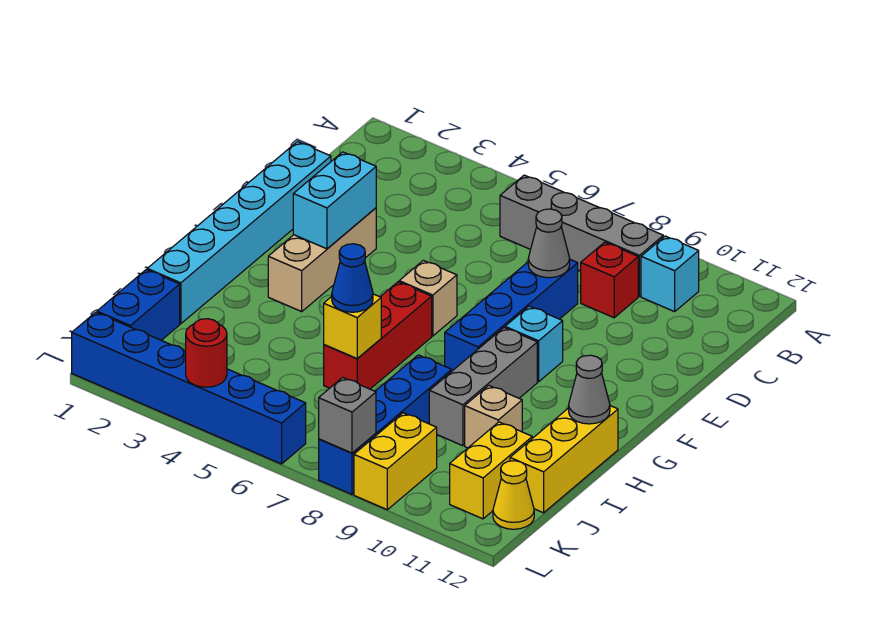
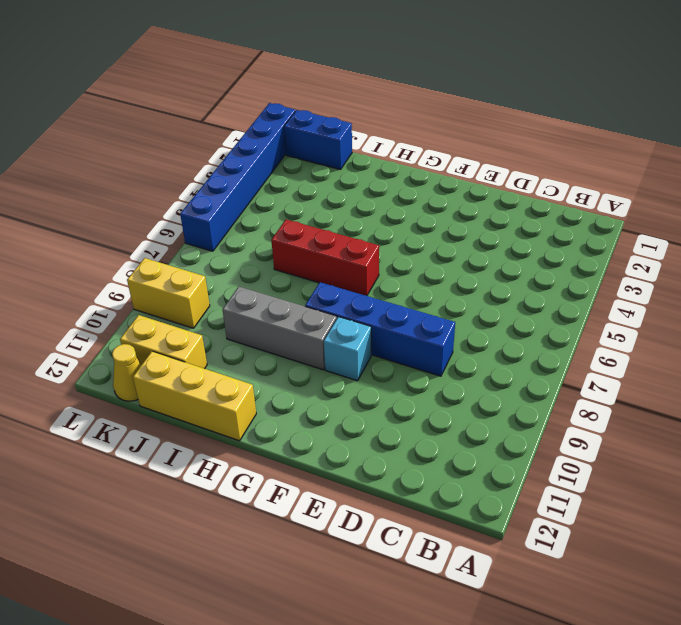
none -> grey 1x4 brick [500,175,663,296]
none -> cyan 1x1 brick [641,236,699,312]
none -> red 1x1 brick [581,242,638,318]

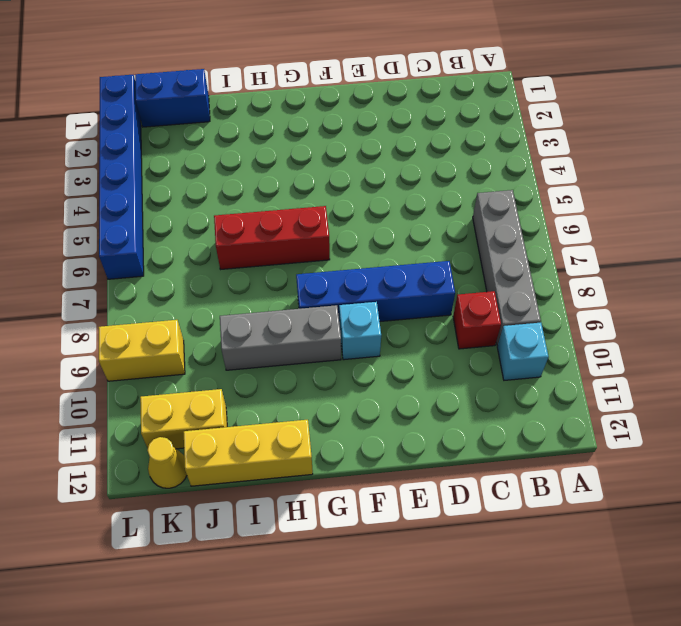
none -> cyan 1x6 brick [147,142,331,324]
none -> tan 1x3 brick [268,208,376,312]
none -> tan 1x1 brick [399,260,457,336]

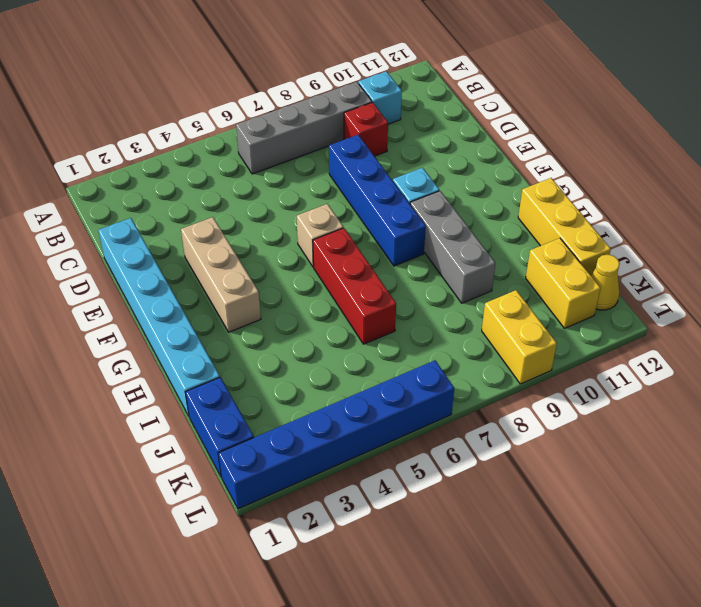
none -> blue 1x4 brick [319,355,452,494]
none -> tan 1x1 brick [465,386,522,448]
none -> grey 1x1 cone [528,209,570,278]

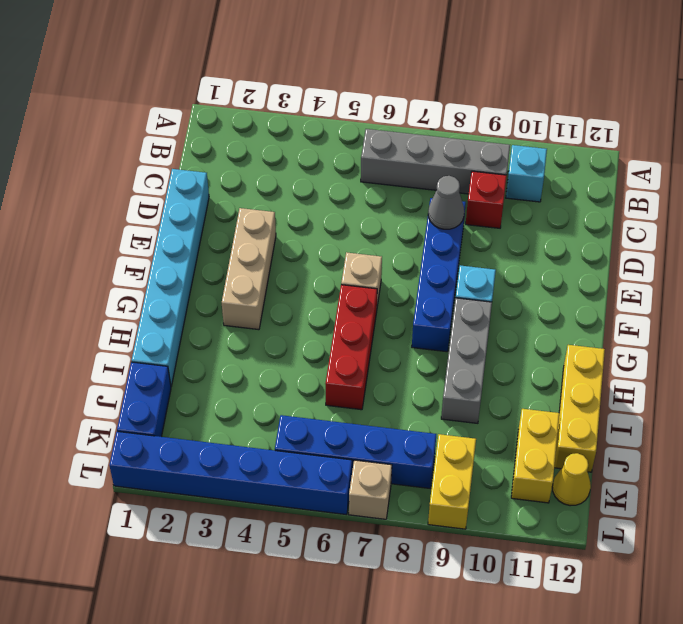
blue 1x4 brick [275,415,436,488] -> blue 1x4 brick turned to [319,355,452,494]
tan 1x1 brick [349,460,392,519] -> tan 1x1 brick moved to [465,386,522,448]
none -> cyan 1x2 brick [293,152,376,249]
none -> grey 1x1 cone [569,355,610,424]
none -> yellow 1x1 brick [324,294,381,359]

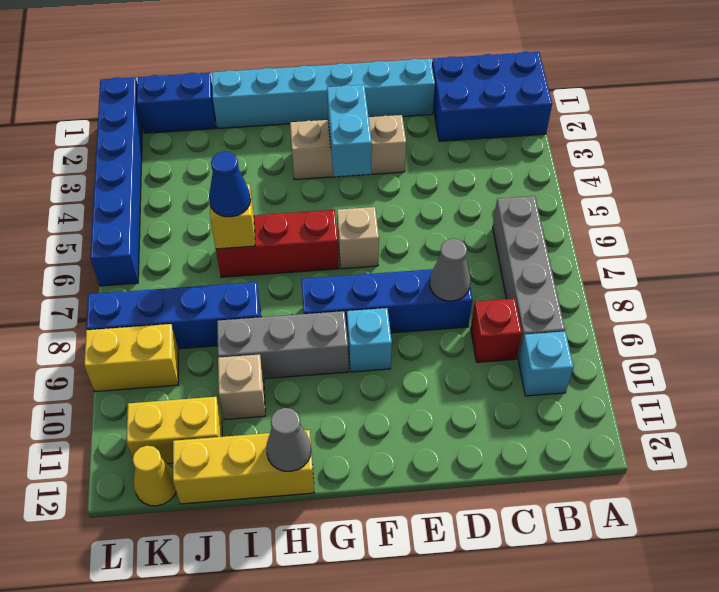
blue 2x3 brick [432,52,552,141] -> none
cyan 1x2 brick [327,85,372,177] -> cyan 1x2 brick turned to [293,152,376,249]
none -> red 1x1 round brick [186,319,227,387]
none -> grey 1x1 brick [319,377,376,453]

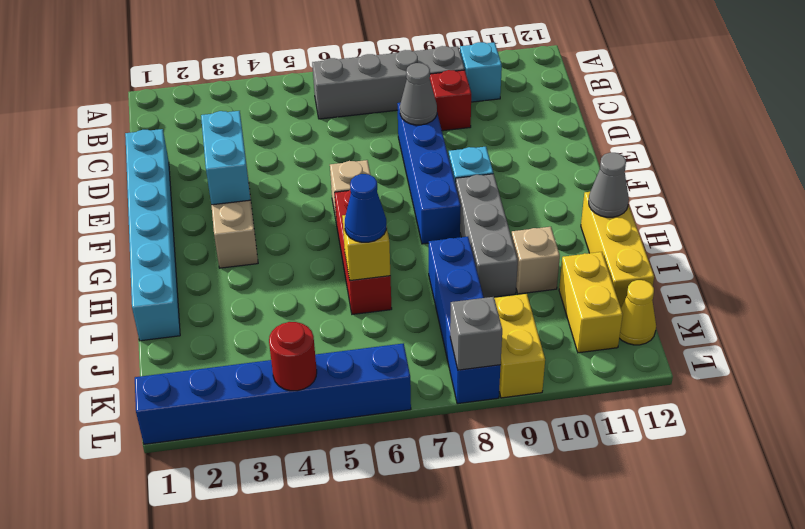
none -> blue 1x2 brick [97,270,180,340]

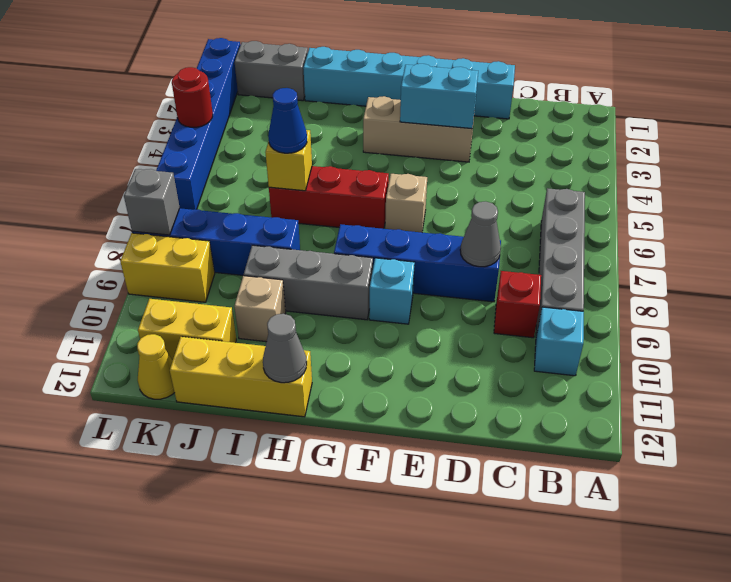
grey 1x2 brick [235,41,308,101] -> blue 1x2 brick [97,270,180,340]

